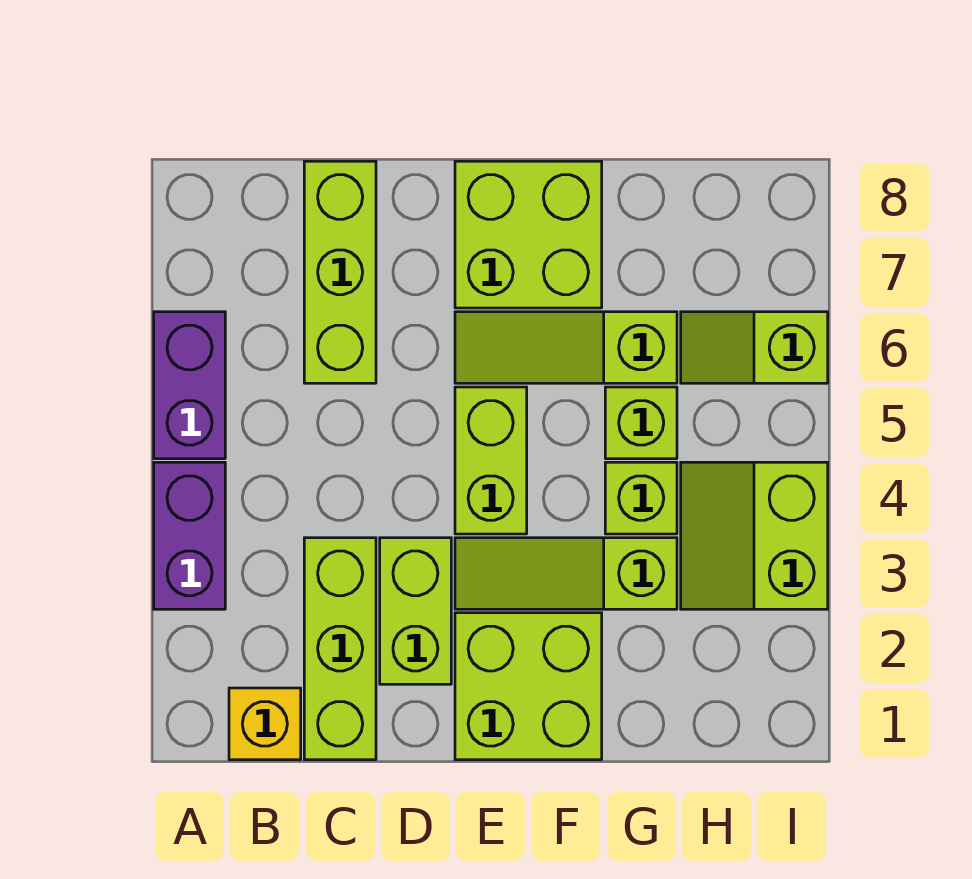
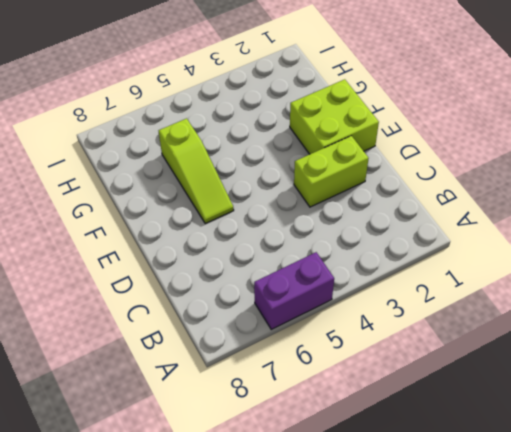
none -> purple 1x2 brick [154,462,225,609]
none -> yellow 1x1 brick [229,688,301,760]
none -> lime 1x3 brick [304,538,376,760]

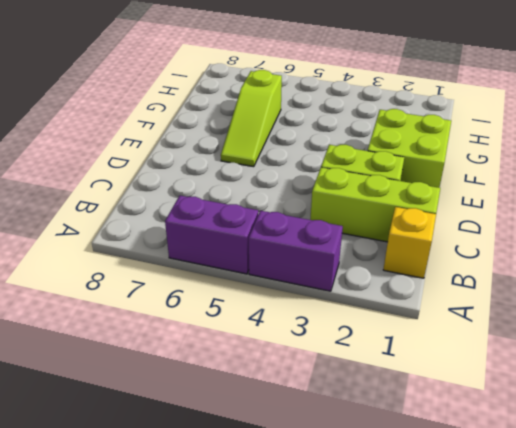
none -> lime 1x3 brick [304,161,376,383]
none -> lime 1x3 slope [455,538,677,609]
none -> lime 1x2 brick [455,387,527,534]

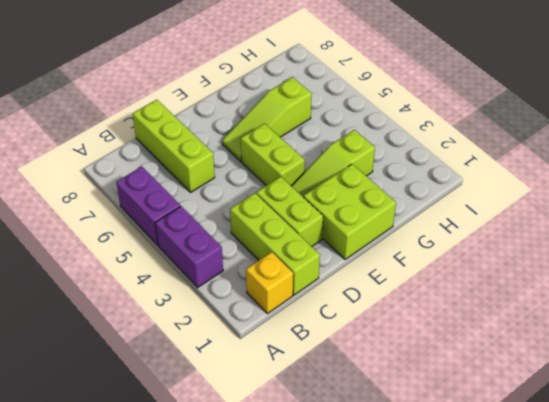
none -> lime 2x2 brick [455,161,602,308]
none -> lime 1x1 brick [605,462,677,534]
none -> lime 1x1 brick [605,387,677,459]

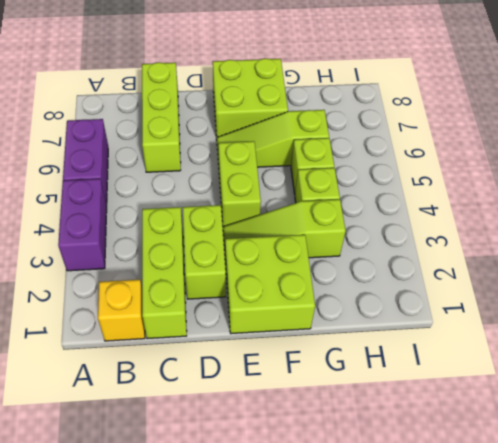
none -> lime 2x2 slope [681,462,828,609]
none -> lime 1x2 slope [681,312,828,383]

